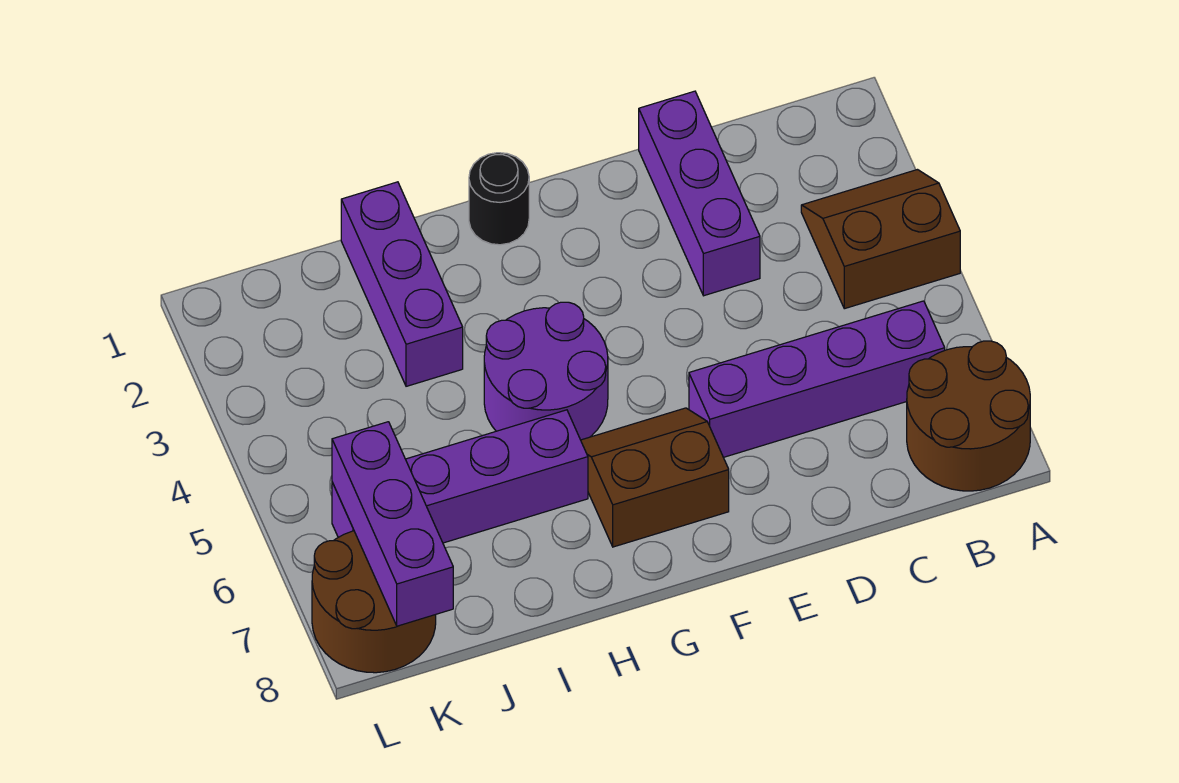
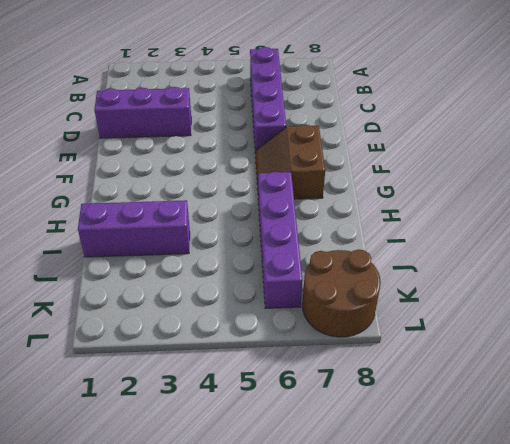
none -> brown 2x2 slope [801,170,960,309]
none -> brown 2x2 round brick [907,341,1030,491]

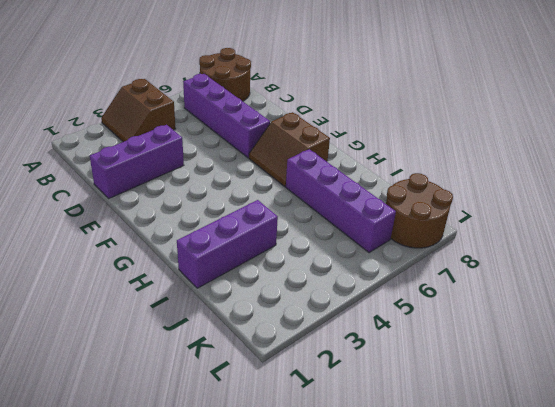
none -> black 1x1 round brick [469,153,529,245]
none -> purple 2x2 round brick [484,302,608,440]

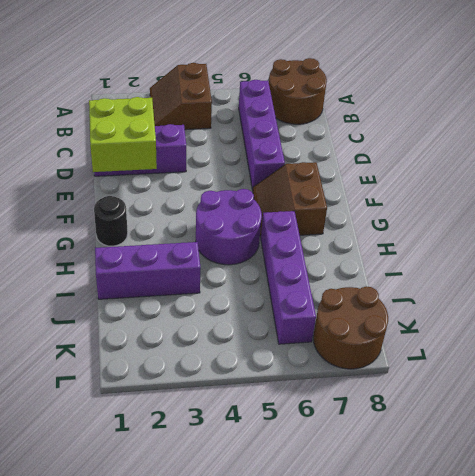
lime 2x2 brick [89,97,157,172] -> none
none -> purple 1x3 brick [332,422,453,626]

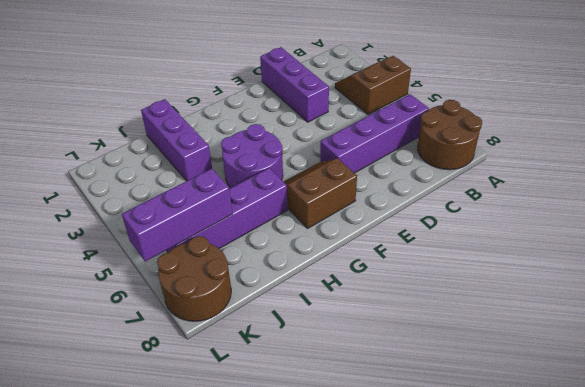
purple 1x3 brick [122,169,232,261] -> purple 1x3 brick turned to [332,422,453,626]
none -> black 1x1 round brick [469,153,529,245]

